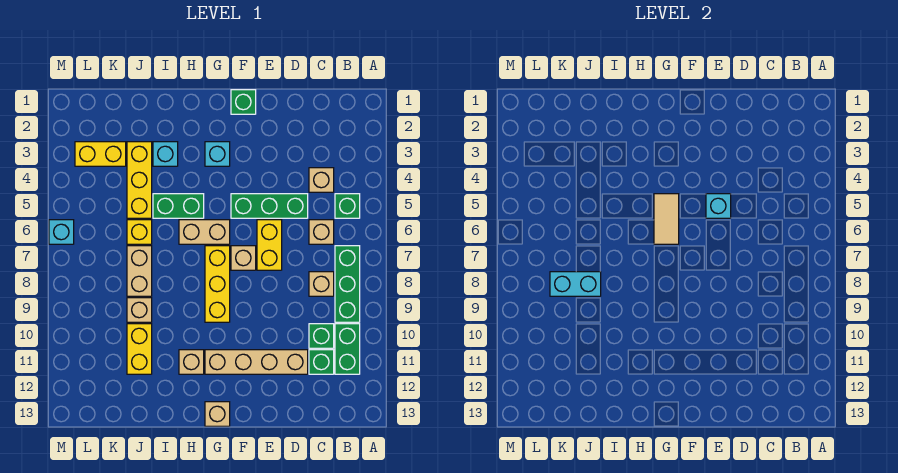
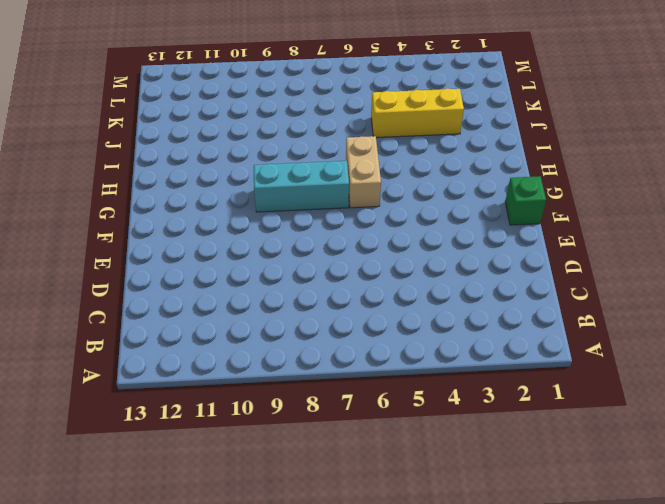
cyan 1x3 brick [254,161,349,212] -> yellow 1x3 brick [205,246,230,322]
none -> green 1x1 brick [335,194,360,218]
none -> green 1x3 brick [335,246,360,322]
none -> green 1x2 brick [335,324,360,374]
none -> tan 1x1 brick [309,168,334,192]

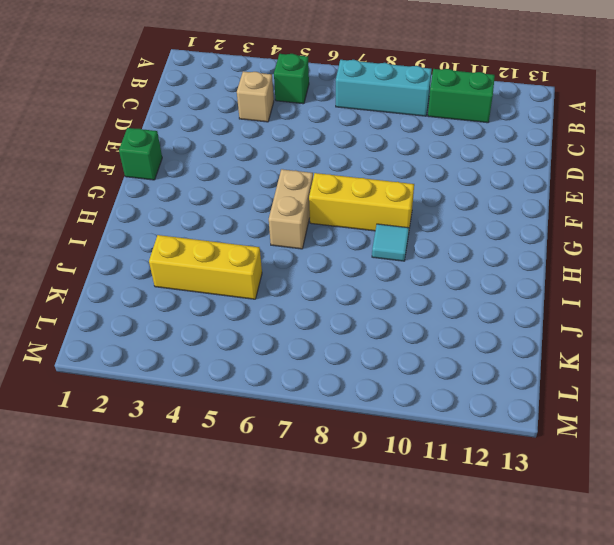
cyan 1x3 brick [336,60,432,116] -> green 1x3 brick [335,246,360,322]
cyan 1x1 tile [372,224,409,261] -> none
none -> tan 1x1 brick [309,220,334,244]
none -> tan 1x1 brick [309,272,334,296]
none -> green 1x1 brick [309,324,334,348]
none -> green 1x1 brick [309,350,334,374]

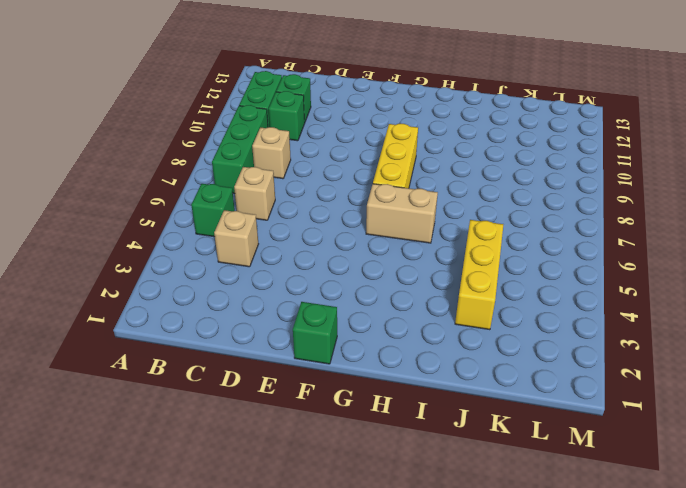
none -> green 1x3 brick [231,194,308,218]
none -> tan 1x4 brick [205,350,308,374]
none -> yellow 1x2 brick [257,220,282,270]
none -> tan 1x1 brick [231,246,256,270]

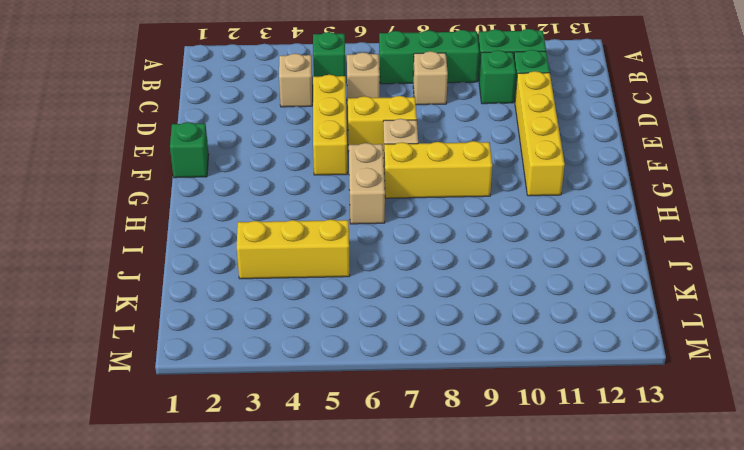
yellow 1x3 brick [313,75,347,175] -> green 1x3 brick [231,194,308,218]
yellow 1x4 brick [515,71,565,196] -> tan 1x4 brick [205,350,308,374]
none -> cyan 1x1 brick [205,142,230,166]
none -> tan 1x1 brick [205,402,230,426]
none -> green 1x2 brick [153,194,204,218]
none -> tan 1x1 brick [179,350,204,374]

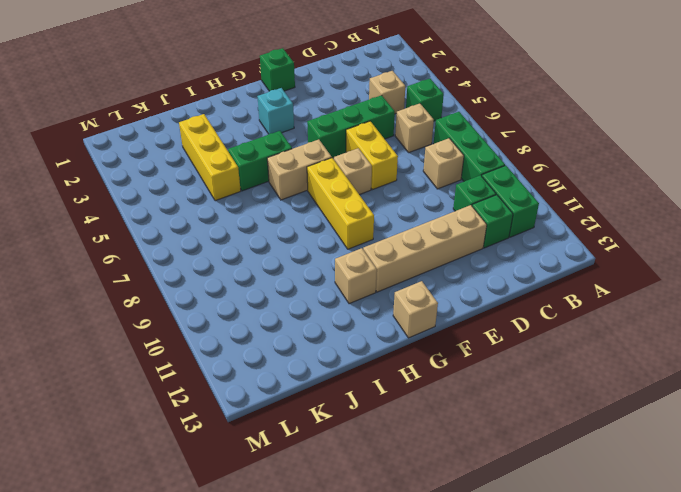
none -> cyan 1x1 brick [153,142,178,166]
none -> yellow 1x1 brick [127,220,152,244]
none -> tan 1x2 brick [127,246,152,296]
none -> tan 1x1 brick [127,298,152,322]

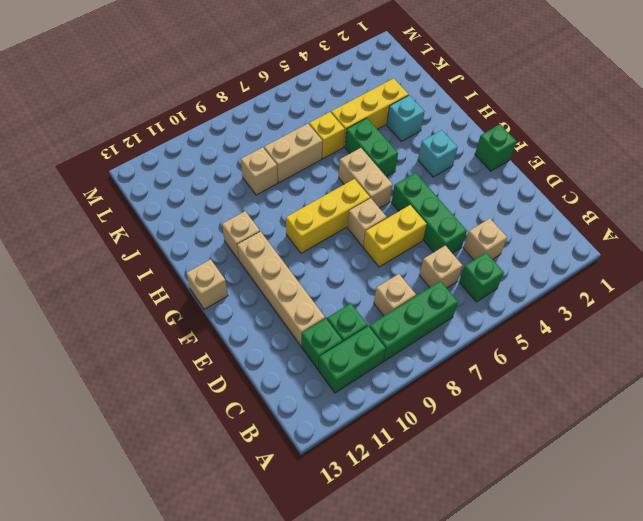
none -> yellow 1x2 brick [127,324,152,374]
none -> yellow 1x2 brick [75,142,126,166]
none -> cyan 1x1 brick [49,220,74,244]
none -> cyan 1x1 brick [706,194,731,218]

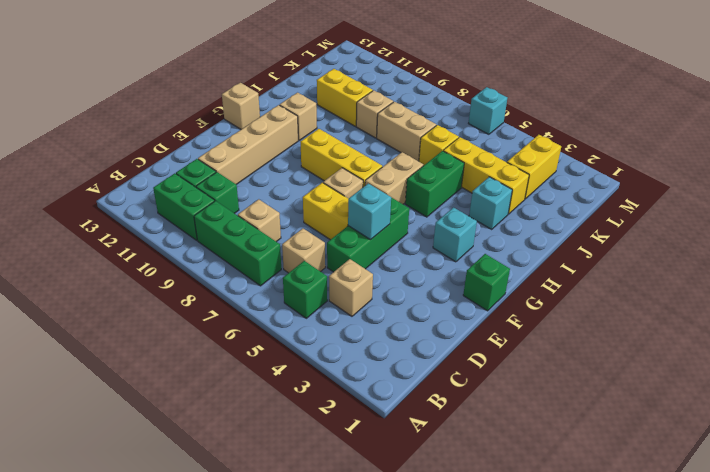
none -> tan 1x2 tile [654,194,679,244]
none -> cyan 1x2 brick [550,272,601,296]

